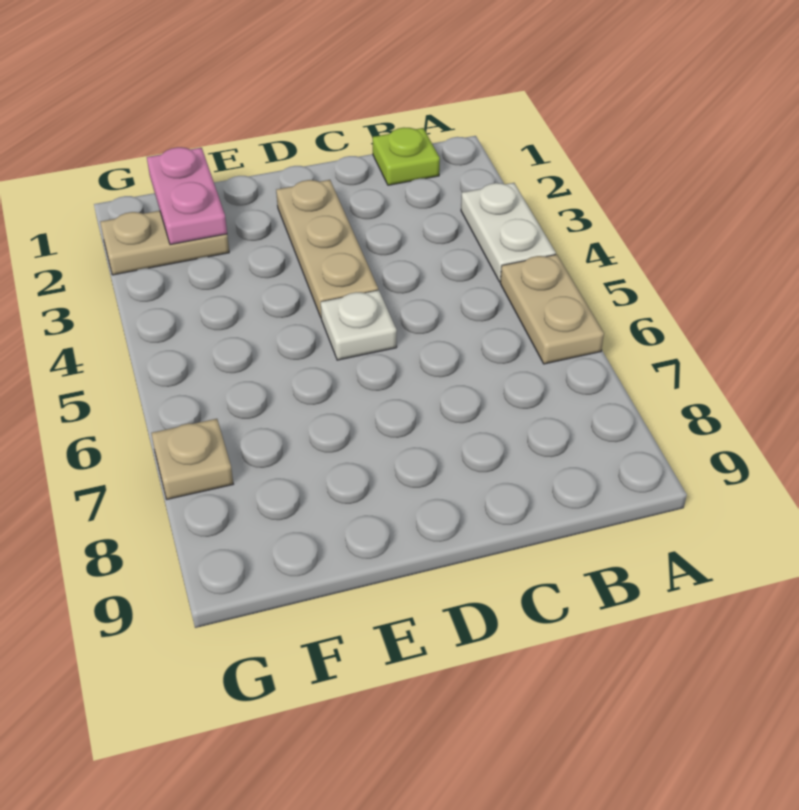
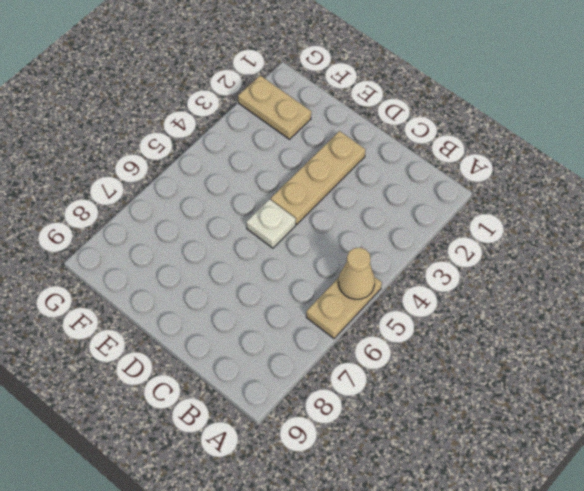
tan 1x1 cone [339,248,375,299] -> none
none -> white 1x2 plate [461,183,556,282]
none -> lime 1x1 plate [373,128,440,185]

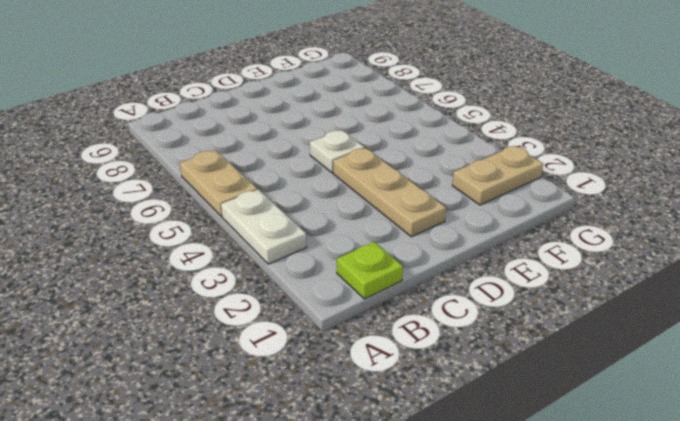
none -> tan 1x1 plate [151,419,233,499]
none -> pink 1x2 plate [147,147,227,245]

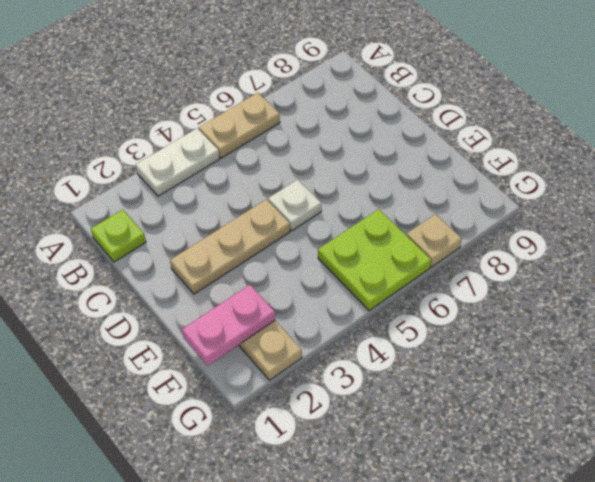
lime 2x2 plate [318,209,431,311] -> none

